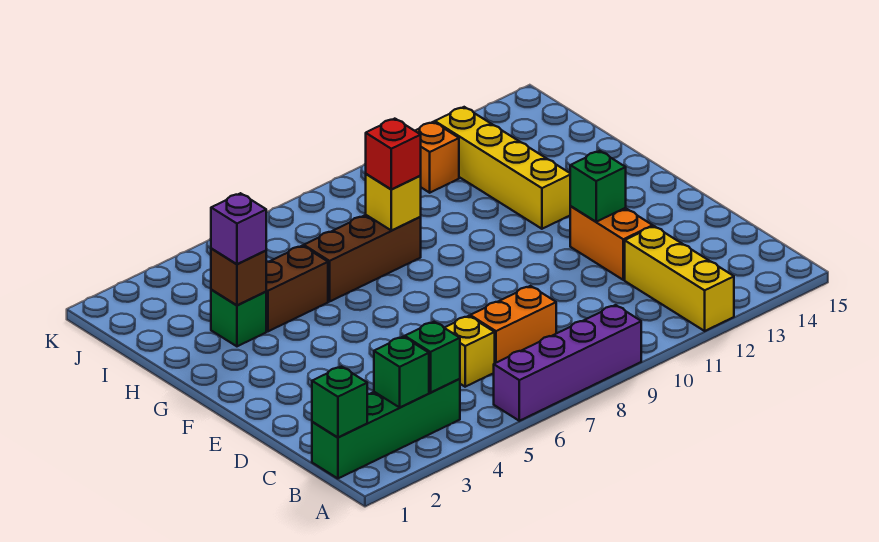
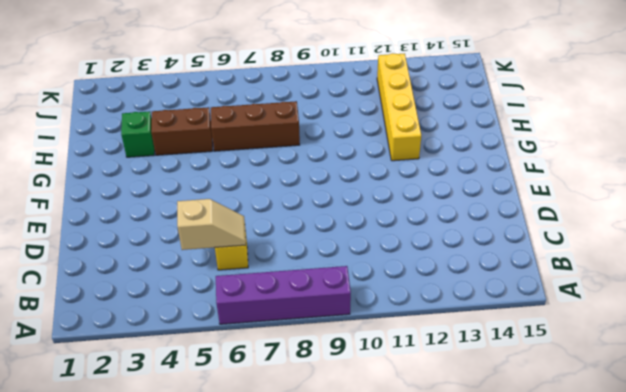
tan 1x2 slope [177,199,246,250] -> none
none -> yellow 1x3 brick [625,226,734,331]
none -> green 1x4 brick [312,379,460,479]
none -> orange 1x2 brick [470,286,556,363]

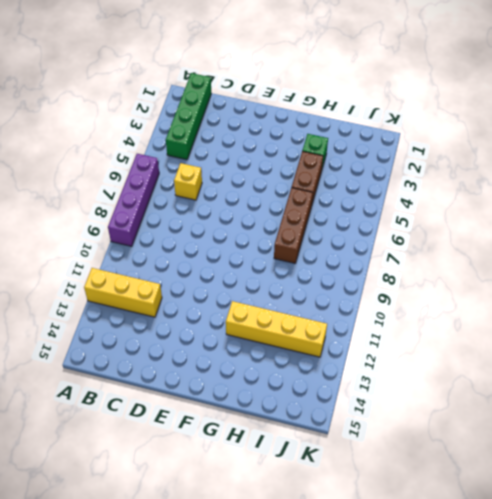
none -> orange 1x2 brick [470,286,556,363]
none -> orange 1x2 brick [570,206,653,280]
none -> orange 1x1 brick [415,122,459,193]

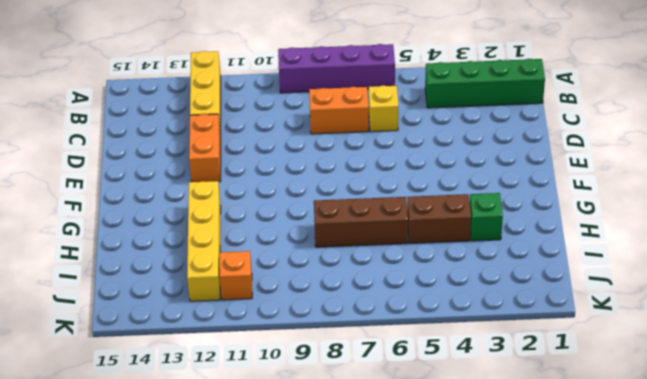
none -> green 1x1 brick [312,367,367,438]
none -> green 1x1 brick [374,337,429,407]
none -> green 1x1 brick [405,322,460,393]

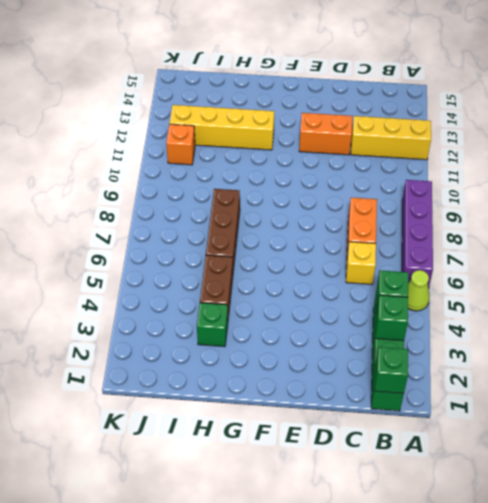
lime 1x1 cone [408,270,430,311] -> none
none -> green 1x1 brick [570,151,626,222]
none -> brown 1x1 brick [211,249,266,305]
none -> yellow 1x1 brick [366,174,421,230]

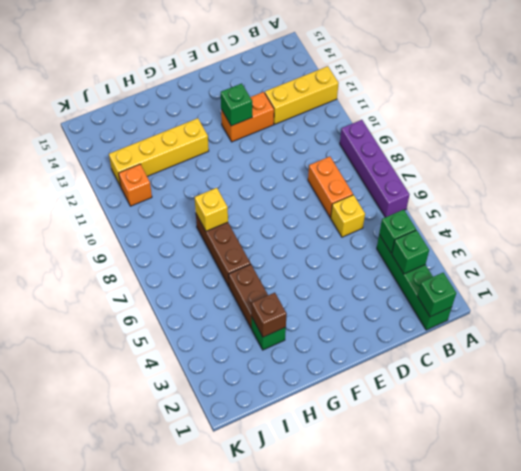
none -> purple 1x1 brick [211,193,266,264]
none -> red 1x1 brick [366,119,421,189]

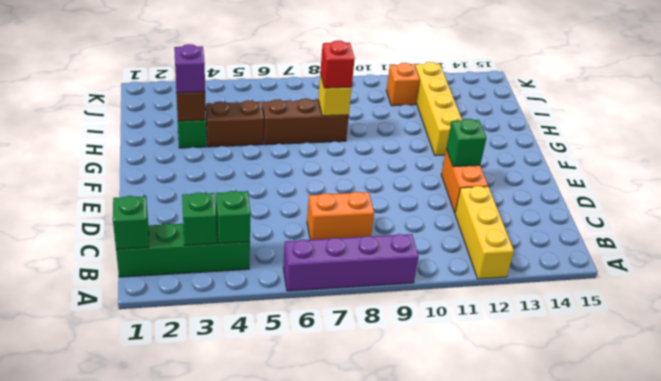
none -> yellow 1x1 brick [445,316,495,387]

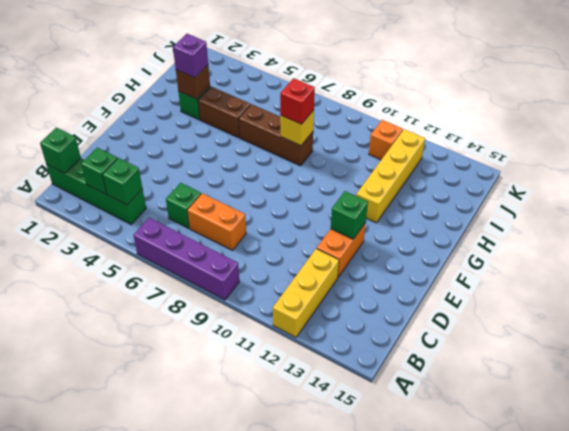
green 1x1 brick [166,183,201,229] -> yellow 1x1 brick [445,316,495,387]

